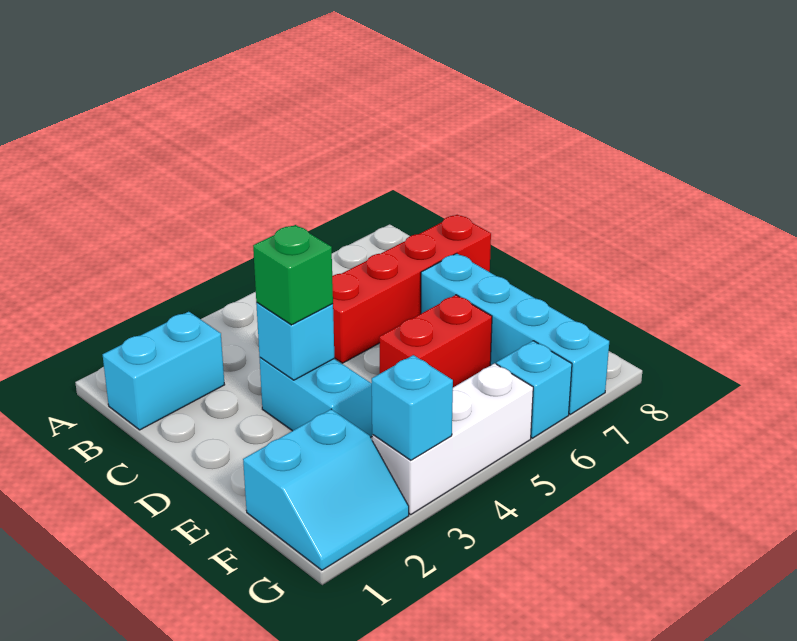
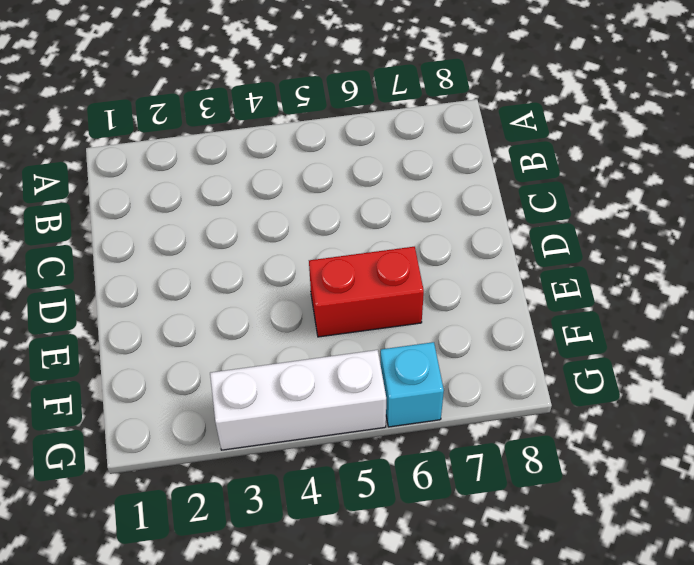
none -> cyan 1x2 brick [103,312,225,430]
none -> red 1x4 brick [332,215,491,363]

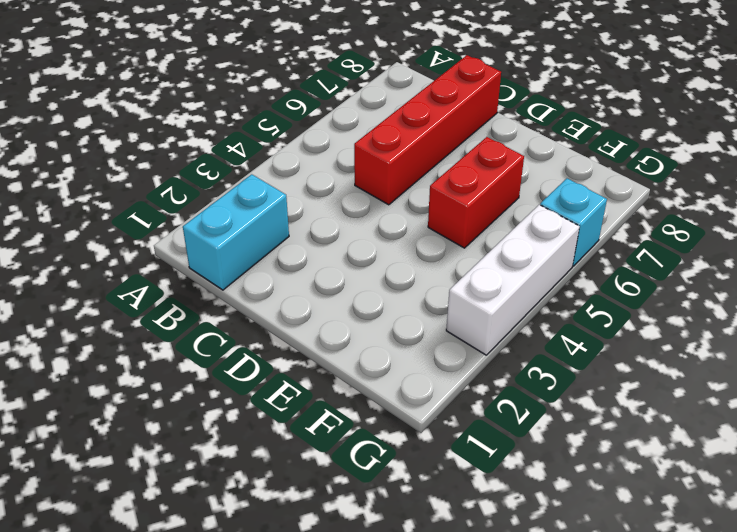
none -> cyan 1x2 brick [260,358,373,437]
none -> cyan 1x4 brick [421,253,609,414]

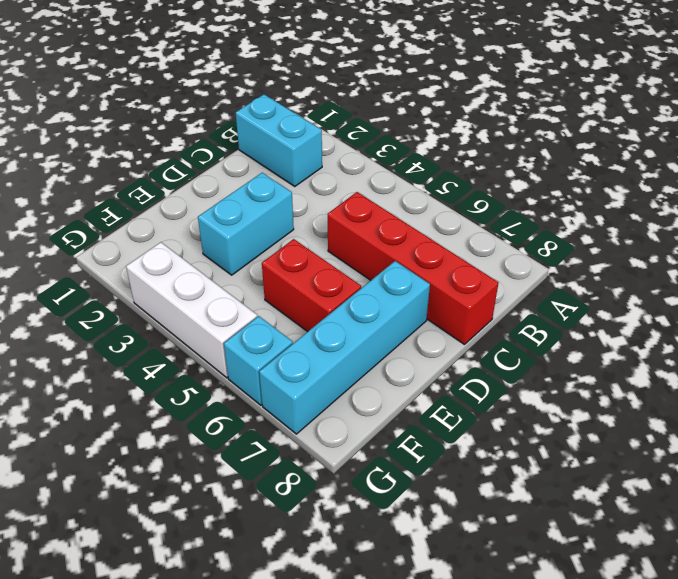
none -> cyan 2x2 slope [243,409,409,570]
none -> cyan 1x1 brick [256,303,334,380]

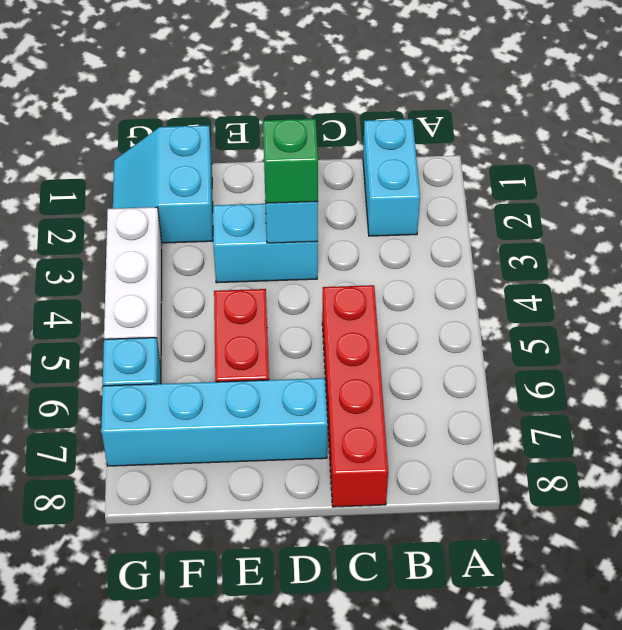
none -> cyan 1x1 brick [372,355,453,460]

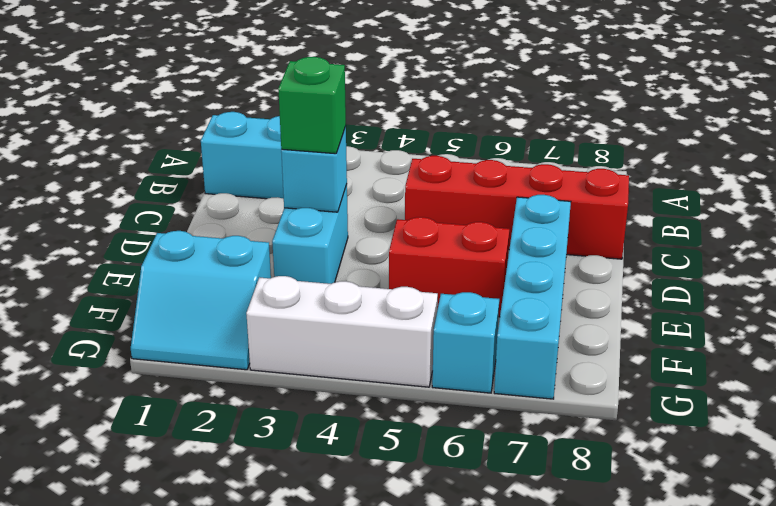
none -> cyan 1x1 brick [372,355,453,460]

